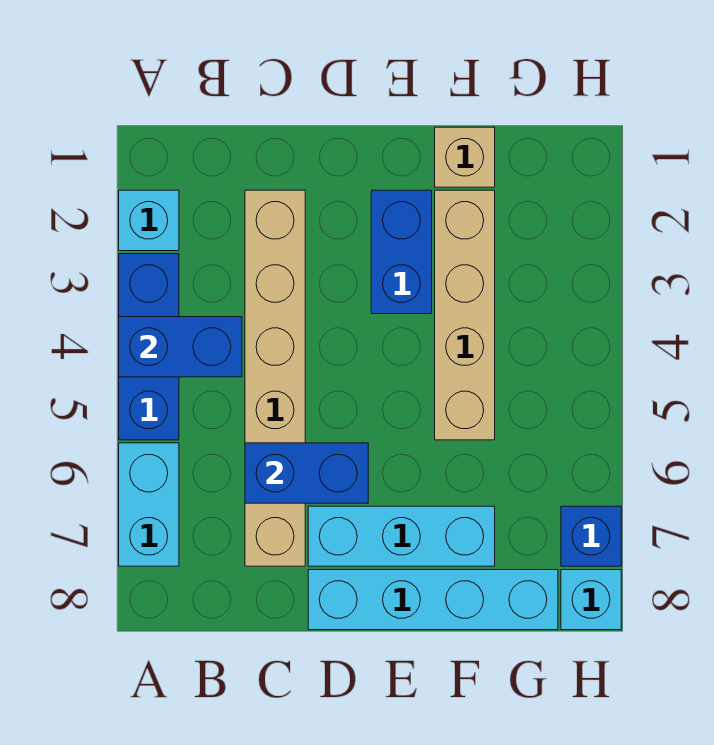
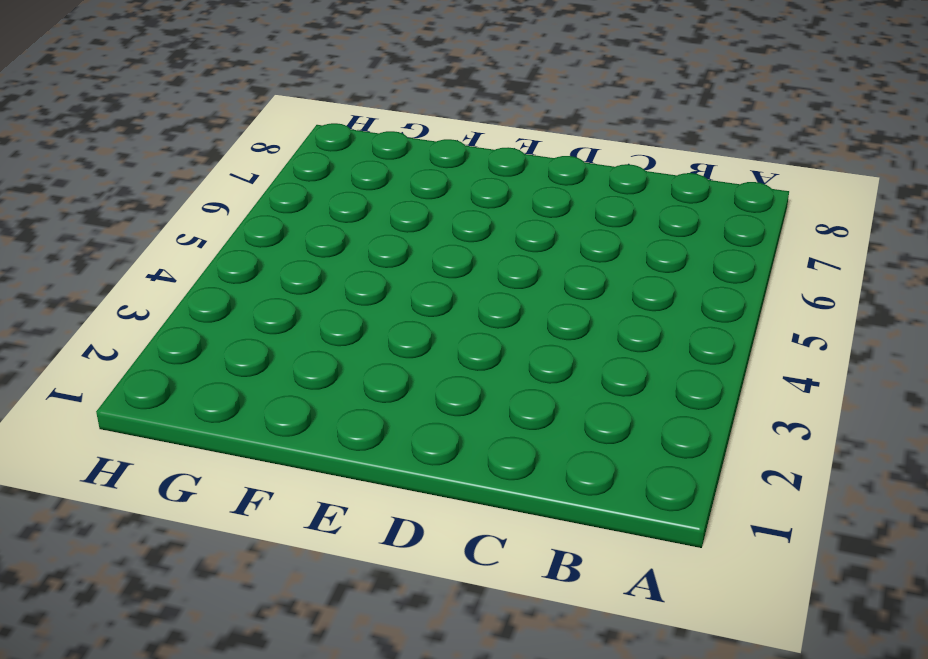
none -> cyan 1x1 brick [119,190,179,251]
none -> blue 1x3 brick [119,254,179,440]
none -> cyan 1x2 brick [119,443,179,566]

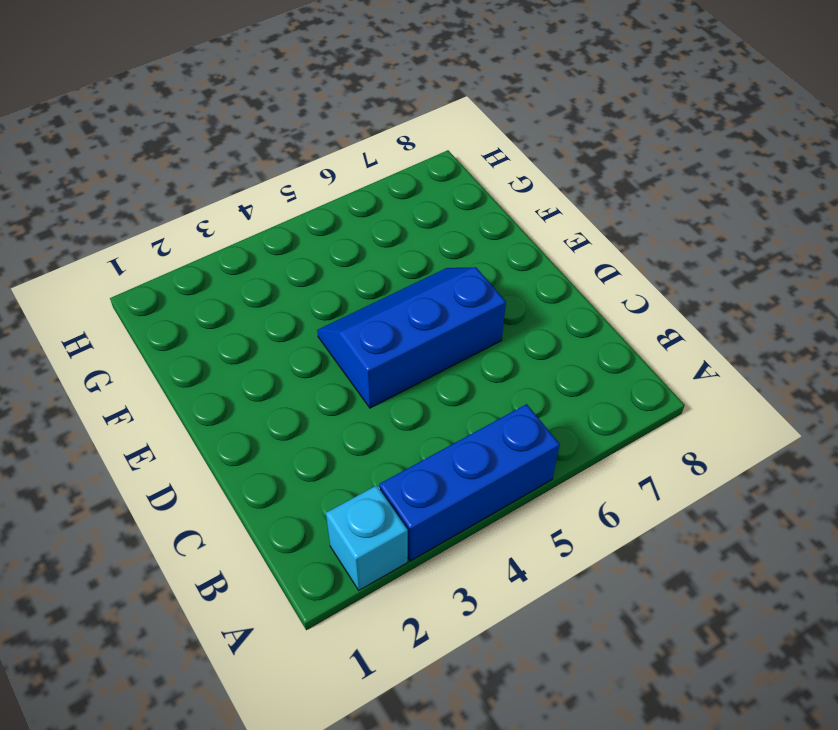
blue 2x3 slope [317,267,506,408] -> none
none -> cyan 1x2 brick [119,443,179,566]
none -> tan 1x6 brick [245,190,305,566]
none -> cyan 1x3 brick [308,506,495,566]

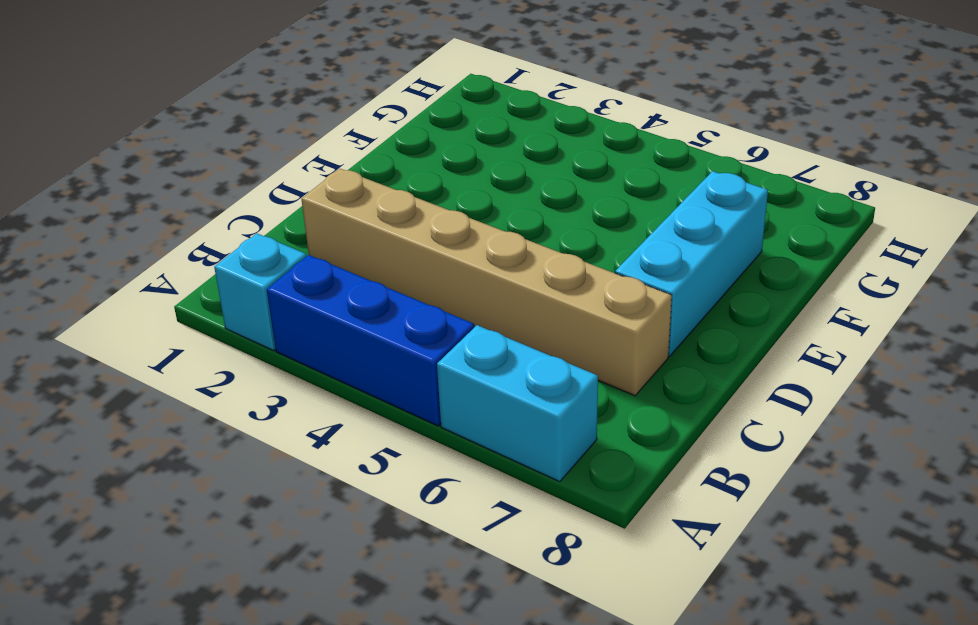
none -> cyan 1x4 brick [308,570,558,630]
none -> blue 1x2 brick [371,190,432,314]
none -> tan 1x1 brick [435,127,495,187]

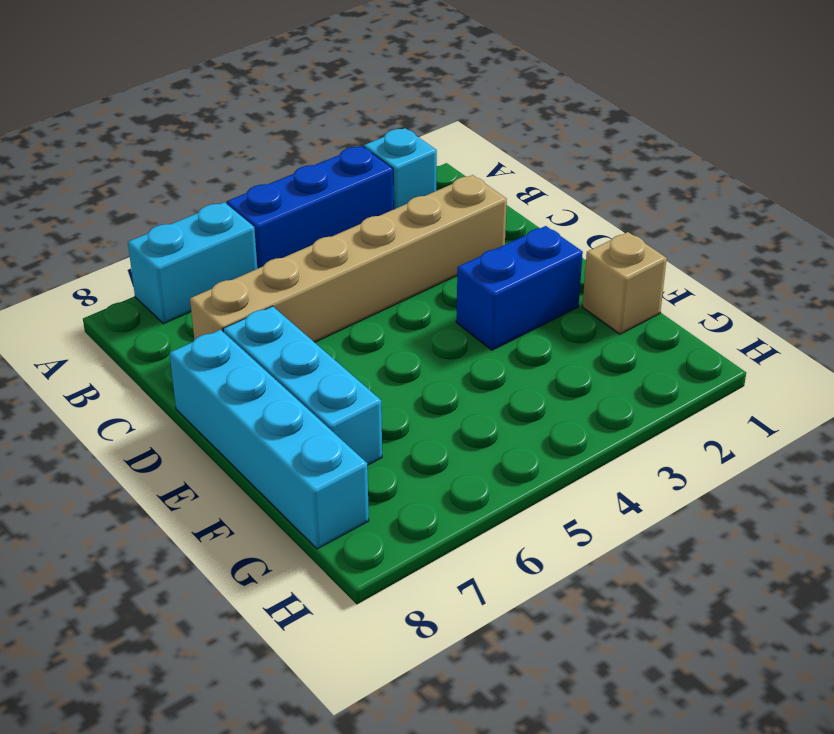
none -> tan 1x4 brick [435,190,495,440]
none -> blue 1x1 brick [561,506,621,566]
none -> cyan 1x1 brick [561,570,621,630]

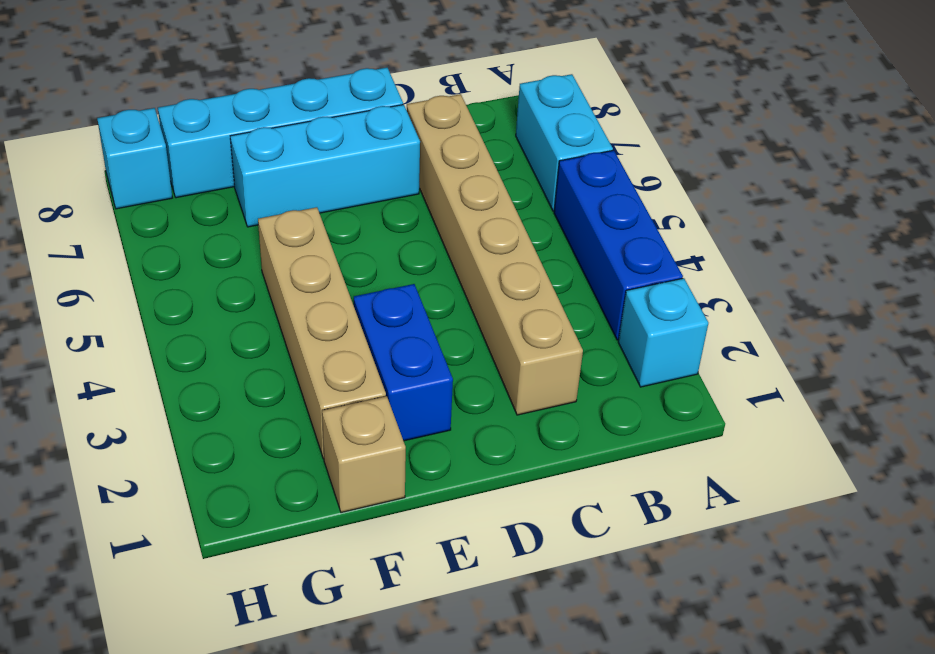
none -> blue 1x1 brick [561,506,621,566]
none -> blue 1x2 brick [119,317,242,377]
none -> blue 1x2 brick [245,443,368,503]

